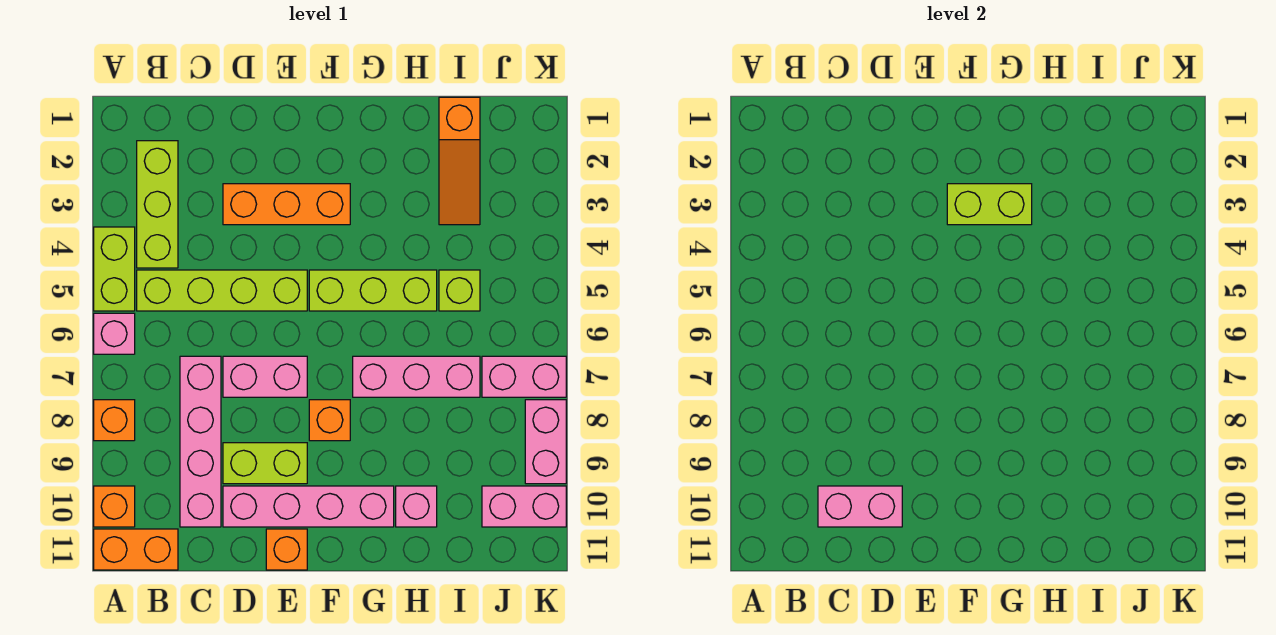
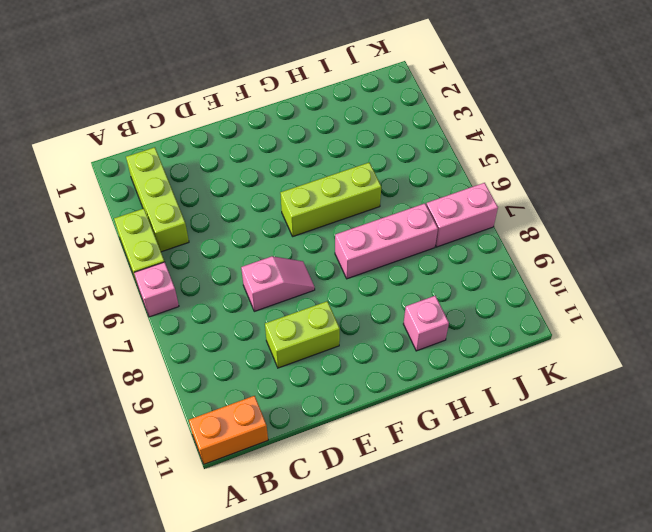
pink 1x2 slope [241,256,315,311] -> pink 1x2 brick [223,356,307,397]
none -> orange 1x1 brick [94,400,135,441]
none -> orange 1x1 brick [94,486,135,527]
none -> lime 1x4 brick [137,270,307,311]

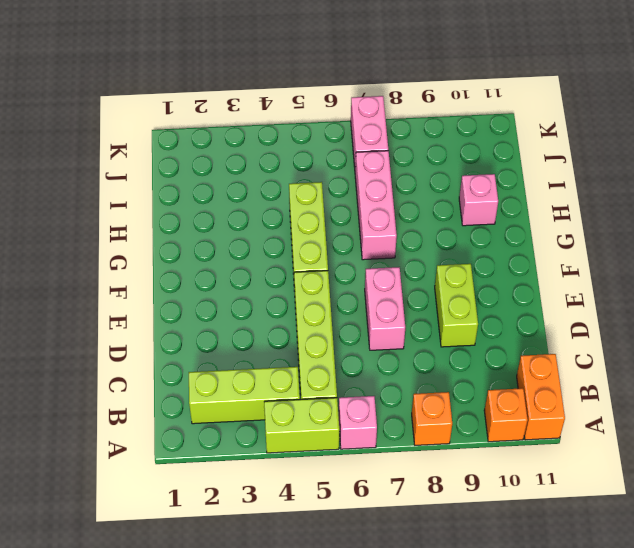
none -> pink 1x4 brick [180,356,221,527]
none -> orange 1x3 brick [223,184,350,225]
none -> pink 1x4 brick [223,486,394,527]

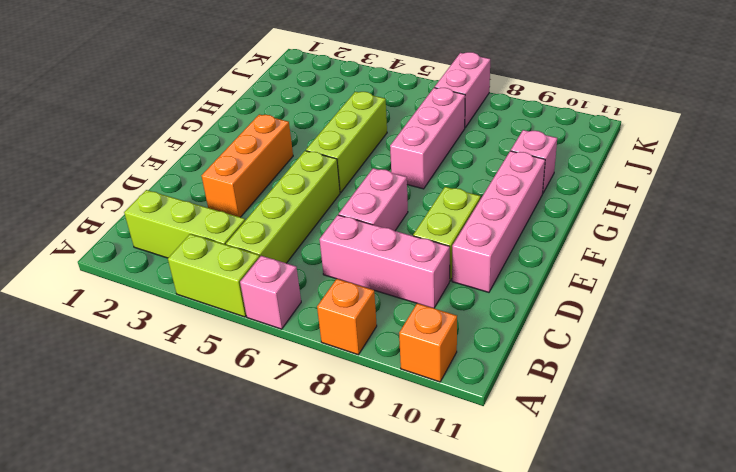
pink 1x3 brick [319,215,450,308] -> pink 1x4 brick [180,356,221,527]
none -> orange 1x2 brick [94,529,178,570]
none -> orange 1x1 brick [266,529,307,570]
none -> orange 1x1 brick [309,400,350,441]

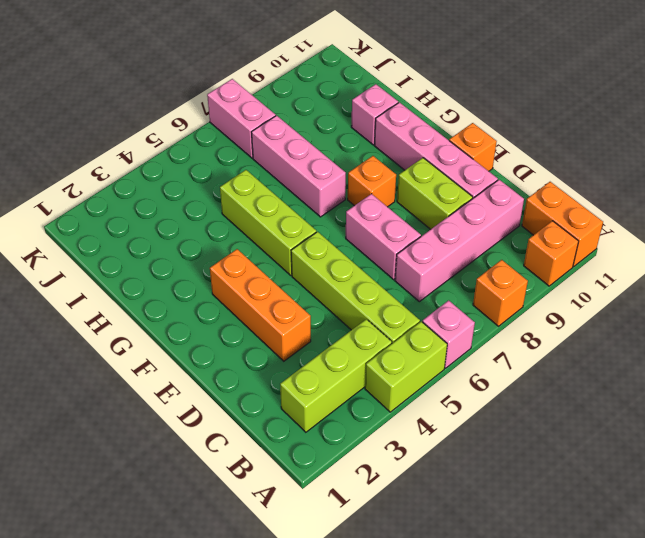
none -> orange 1x3 slope [439,97,480,225]
none -> lime 1x1 brick [439,270,480,311]
none -> pink 1x2 brick [482,486,566,527]

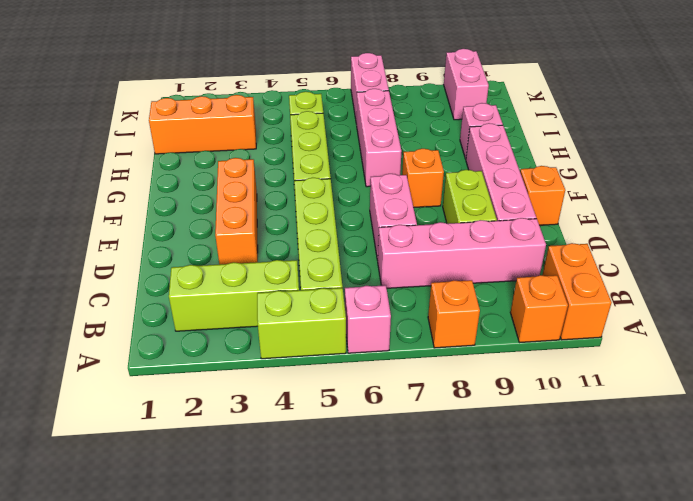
orange 1x3 brick [149,95,256,154] -> orange 1x3 slope [439,97,480,225]
none -> pink 1x2 brick [525,400,566,484]
none -> pink 1x2 brick [818,486,902,527]
none -> lime 1x2 brick [947,184,1032,225]

